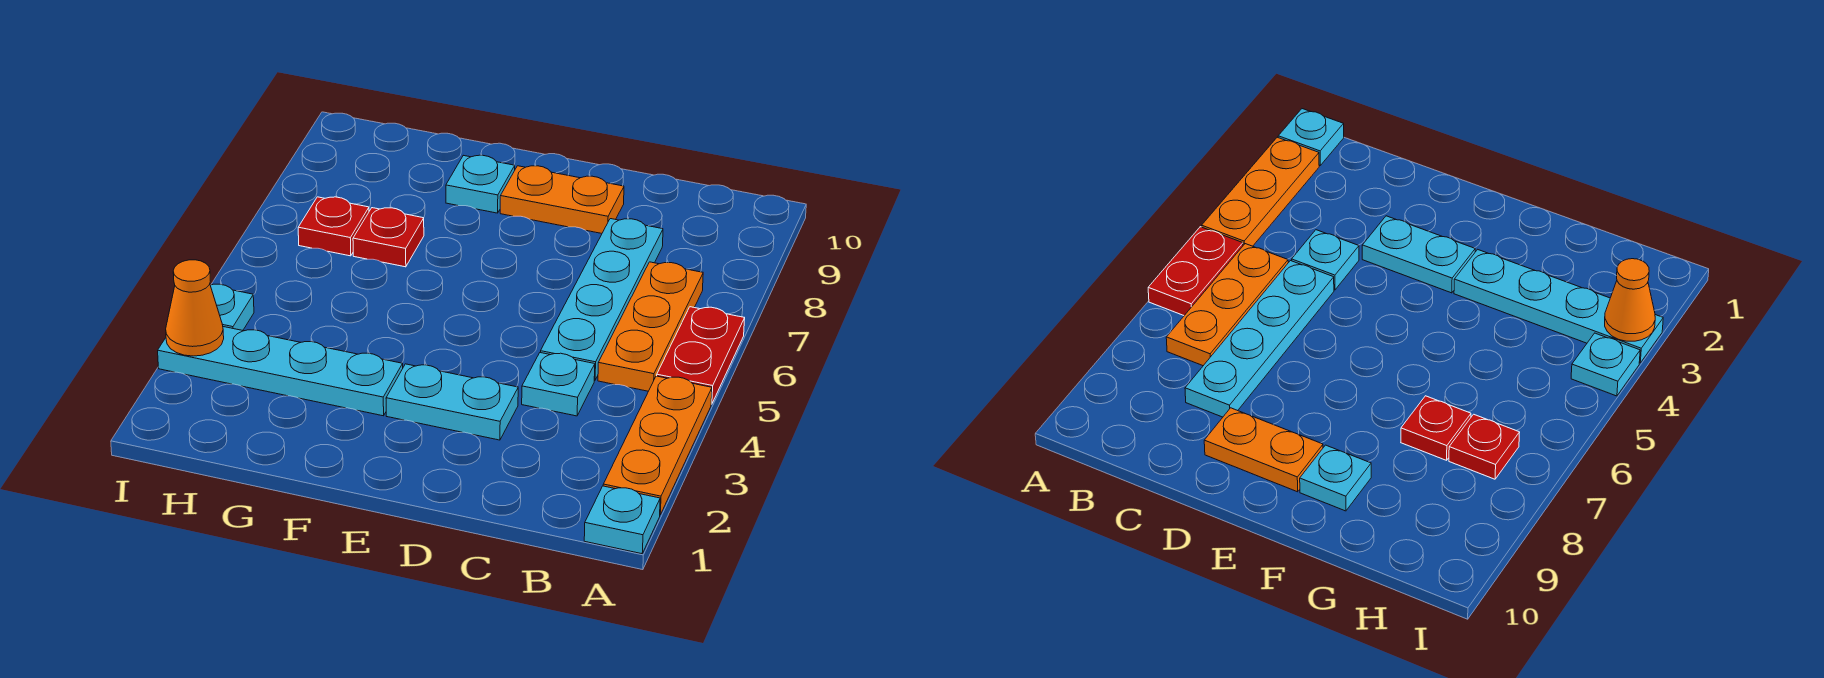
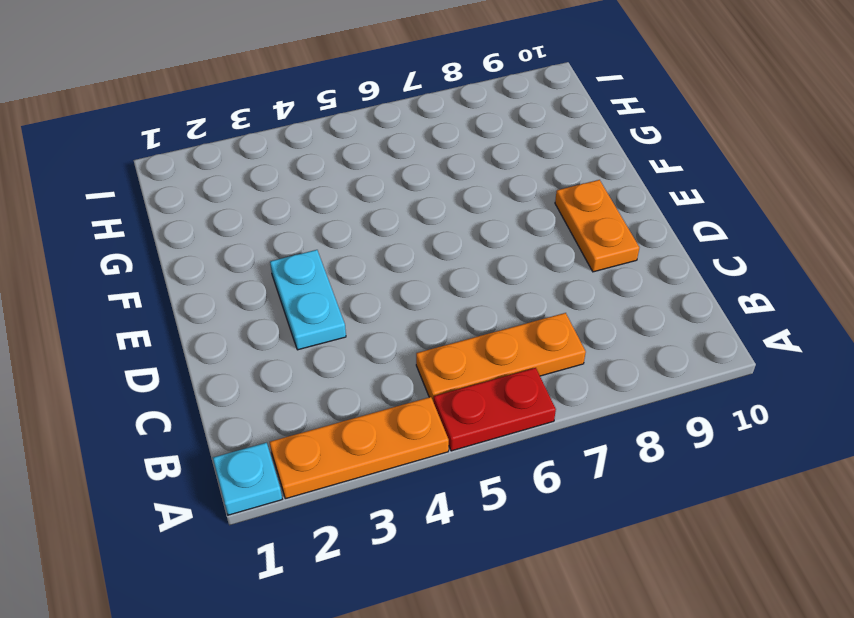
none -> cyan 1x1 plate [522,353,595,416]
none -> cyan 1x4 plate [540,219,663,380]
none -> cyan 1x4 plate [158,327,403,416]

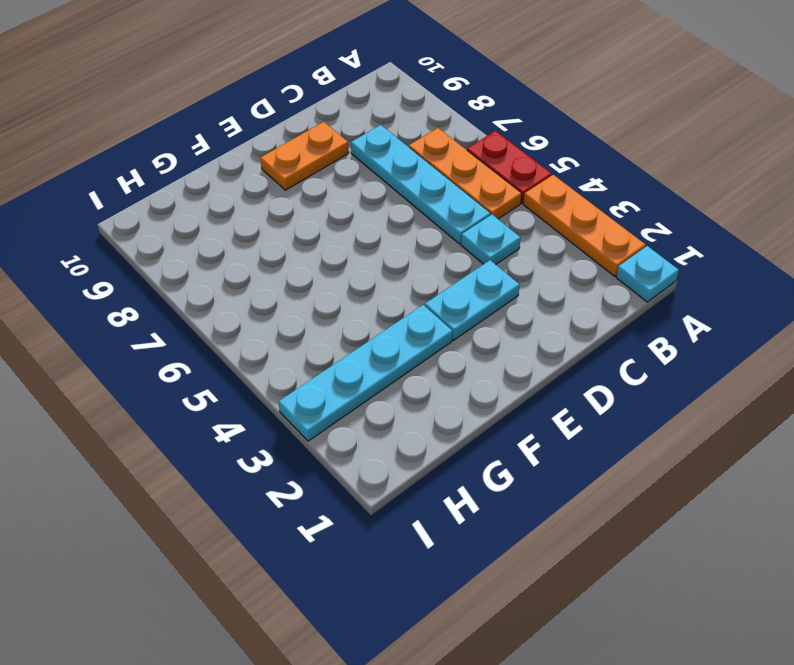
none -> cyan 1x1 plate [446,155,515,213]
none -> red 1x1 plate [353,208,424,267]
none -> red 1x1 plate [298,197,369,256]

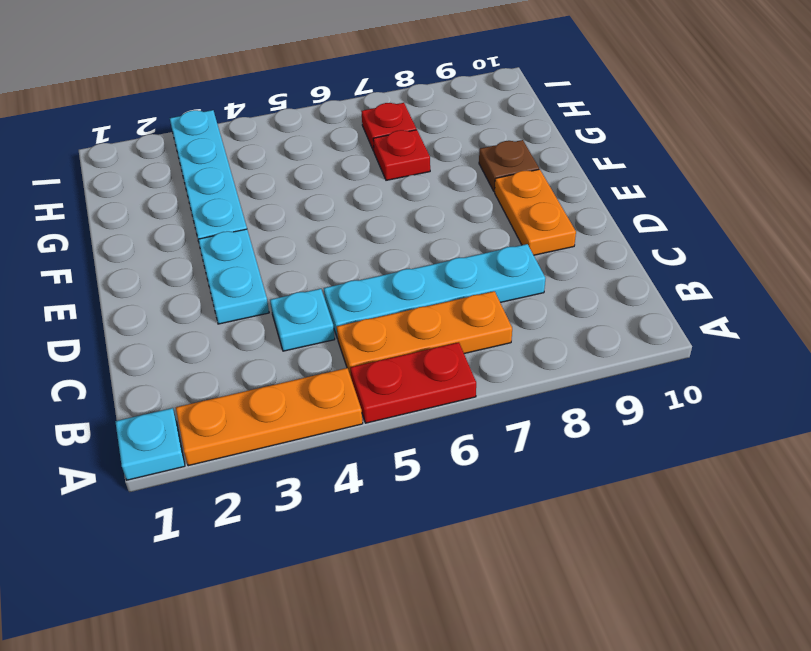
brown 1x1 plate [479,140,539,192] -> cyan 1x1 plate [446,155,515,213]
none -> cyan 1x1 plate [210,284,254,330]
none -> orange 1x1 cone [166,260,224,356]

